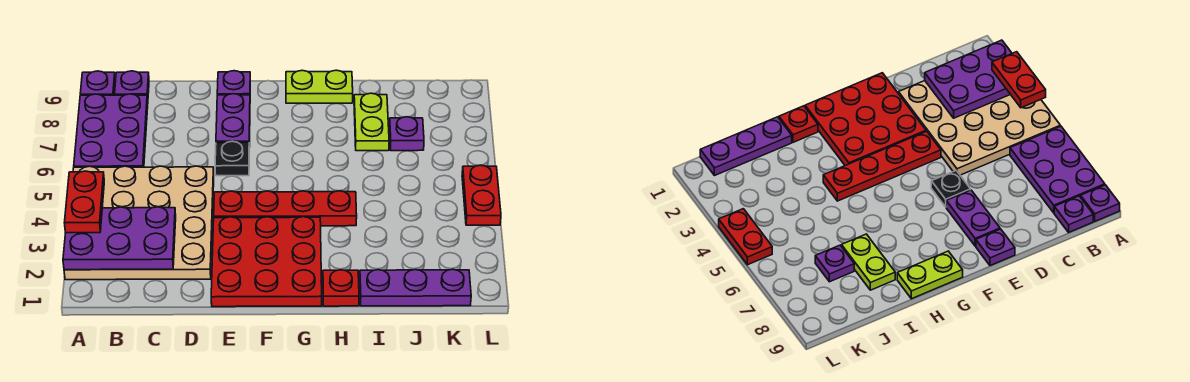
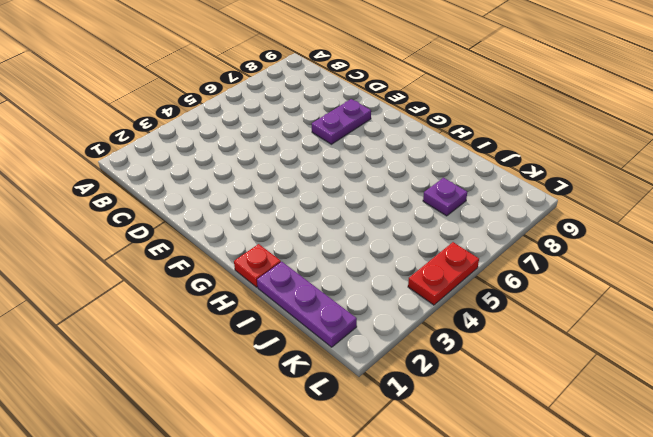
none -> tan 4x4 plate [64,166,214,280]
none -> purple 2x3 plate [74,94,148,167]
none -> purple 1x1 plate [80,71,115,95]

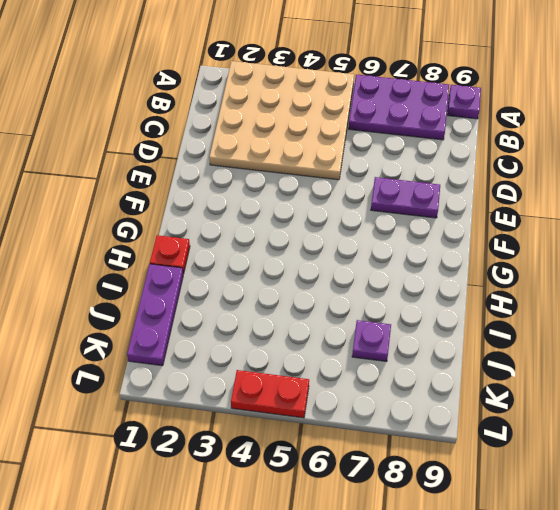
none -> purple 1x1 plate [115,71,149,101]
none -> red 3x3 plate [211,217,322,307]
none -> red 1x4 plate [214,191,357,226]

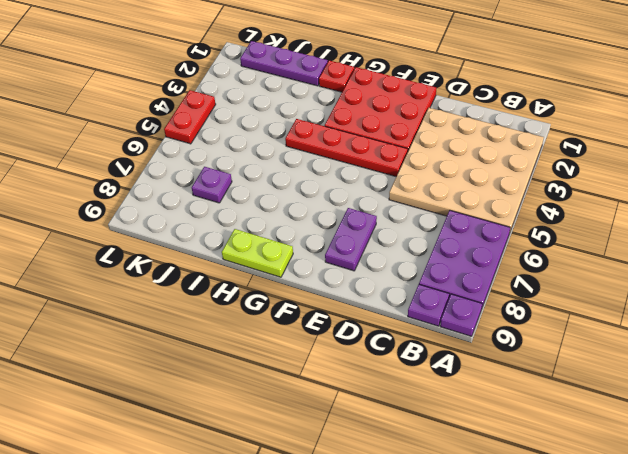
none -> black 1x1 plate [215,141,249,176]
none -> purple 1x1 plate [217,71,250,95]
none -> lime 1x2 plate [354,93,389,151]

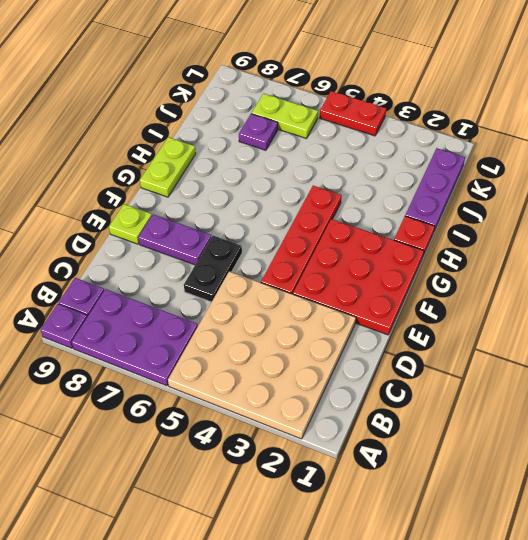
black 1x2 plate [184,236,242,302] -> black 1x1 plate [215,141,249,176]
lime 1x1 plate [109,204,152,244] -> purple 1x1 plate [217,71,250,95]
lime 1x2 plate [251,94,318,139] -> lime 1x2 plate moved to [354,93,389,151]
none -> purple 2x3 plate [63,207,176,270]
none -> red 1x2 plate [64,171,104,233]

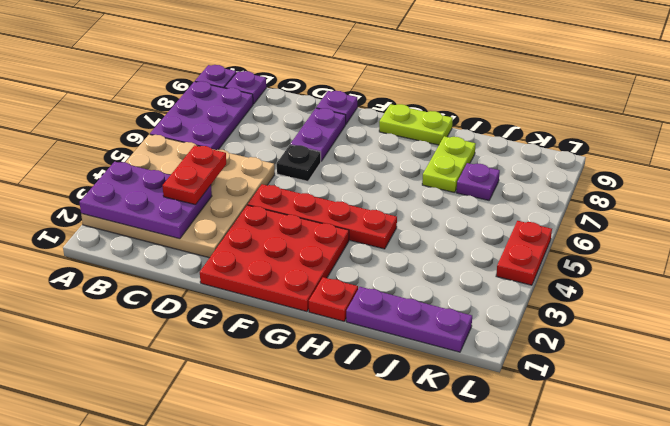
red 1x2 plate [162,145,226,205] -> red 1x2 plate moved to [64,171,104,233]

